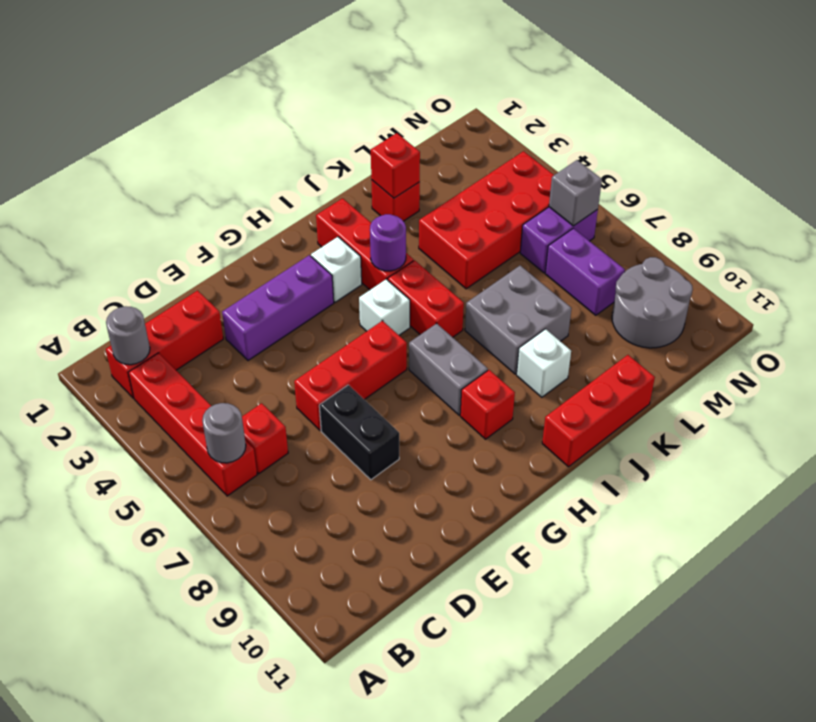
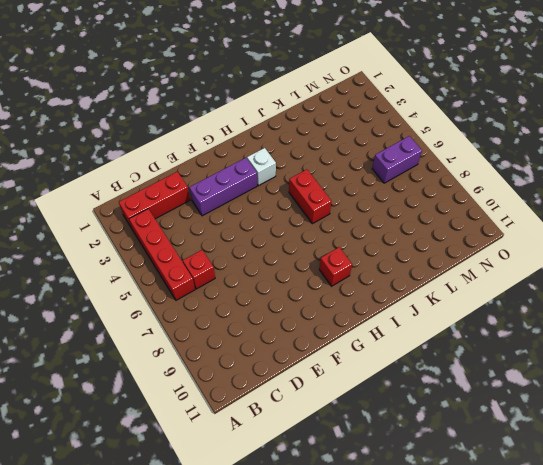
none -> red 1x3 brick [294,321,407,431]
none -> black 1x2 brick [319,385,399,480]
none -> white 1x1 brick [359,279,410,335]

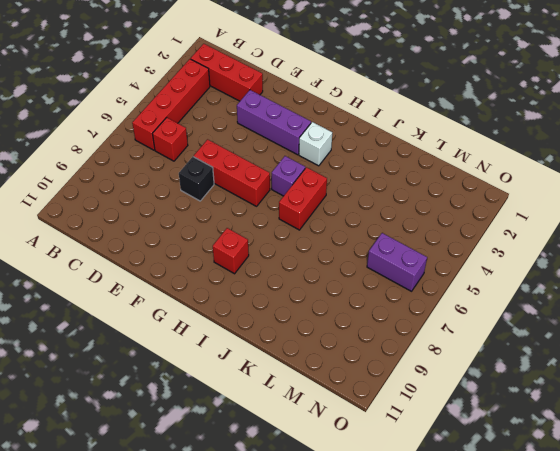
black 1x1 brick [179,157,214,201] -> black 1x2 brick [319,385,399,480]
purple 1x1 brick [272,156,305,196] -> white 1x1 brick [359,279,410,335]
none -> grey 1x2 brick [409,323,488,415]
none -> red 1x3 brick [316,198,413,290]
none -> red 1x3 brick [542,355,655,467]

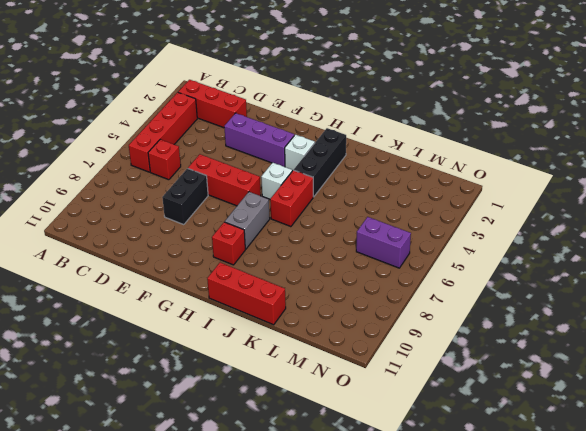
black 1x3 brick [294,128,346,197] -> red 1x3 brick [316,198,413,290]
none -> grey 2x2 brick [465,266,572,374]
none -> white 1x1 brick [517,329,571,397]
none -> red 1x1 brick [371,180,420,221]

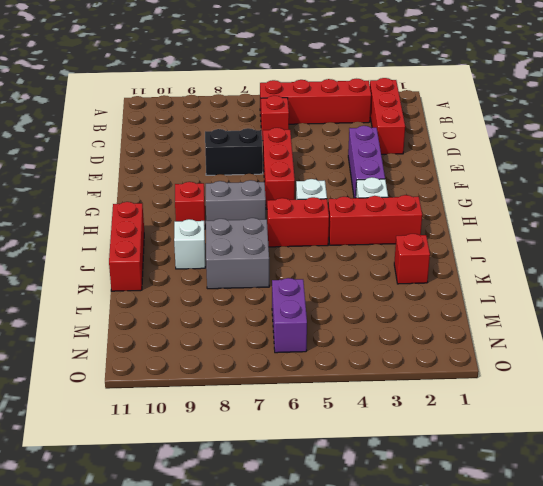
none -> red 2x4 brick [419,151,554,289]
none -> purple 1x2 brick [545,228,625,315]
none -> grey 2x2 round brick [612,257,693,348]

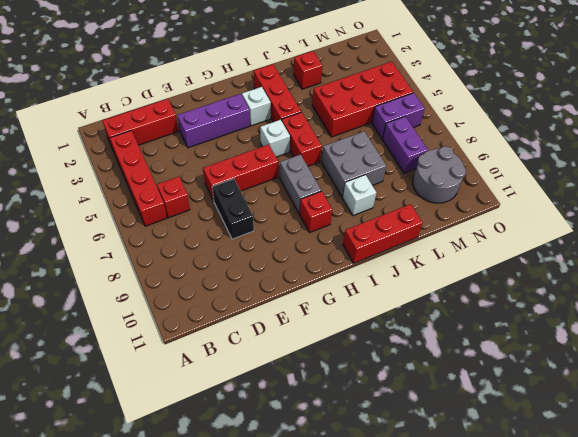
none -> grey 1x1 round brick [106,306,150,365]
none -> grey 1x1 round brick [202,403,246,463]
none -> purple 1x1 round brick [370,214,406,271]

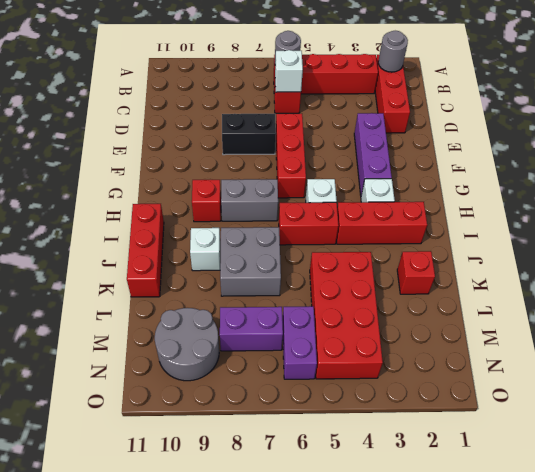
white 1x1 brick [275,50,303,92] -> none
none -> purple 1x1 round brick [370,214,406,271]
none -> red 1x1 brick [371,133,420,198]
none -> grey 1x1 brick [549,160,602,226]

